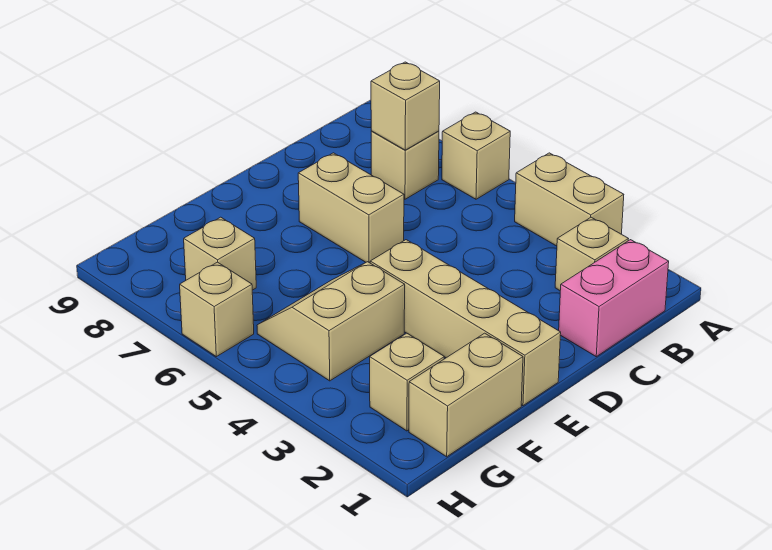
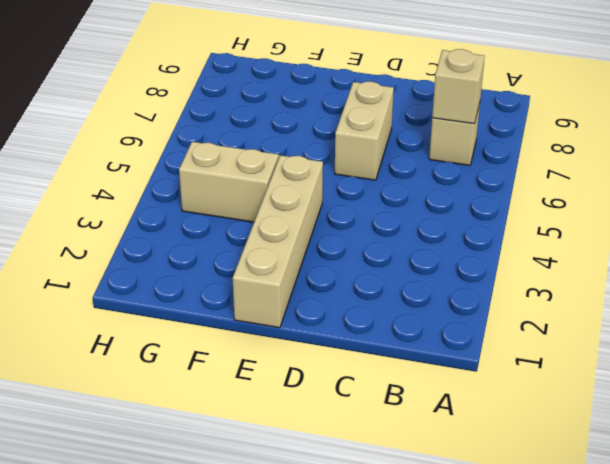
none -> tan 1x2 brick [515,153,624,246]
none -> tan 1x1 brick [442,112,510,199]
none -> pink 1x2 brick [559,240,669,357]

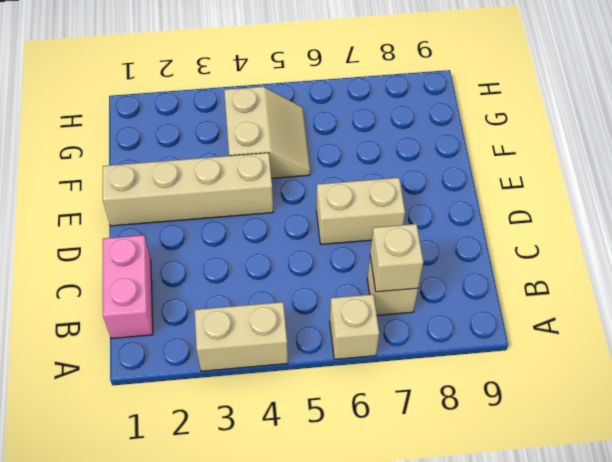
none -> tan 1x1 brick [555,217,628,290]
none -> tan 1x2 brick [409,333,523,457]
none -> tan 1x1 brick [370,333,444,431]

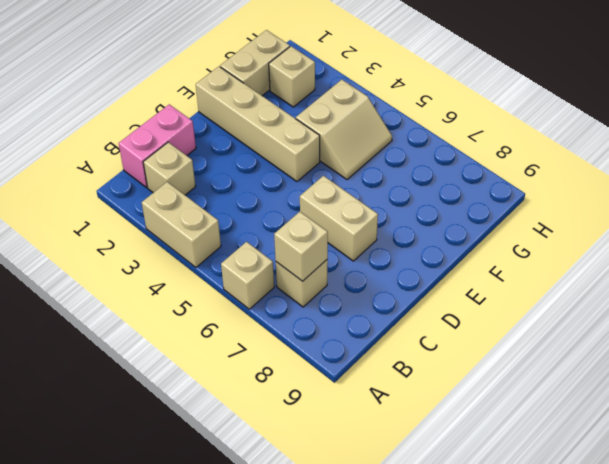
none -> tan 1x1 brick [184,217,256,290]
none -> tan 1x1 brick [180,262,254,357]

